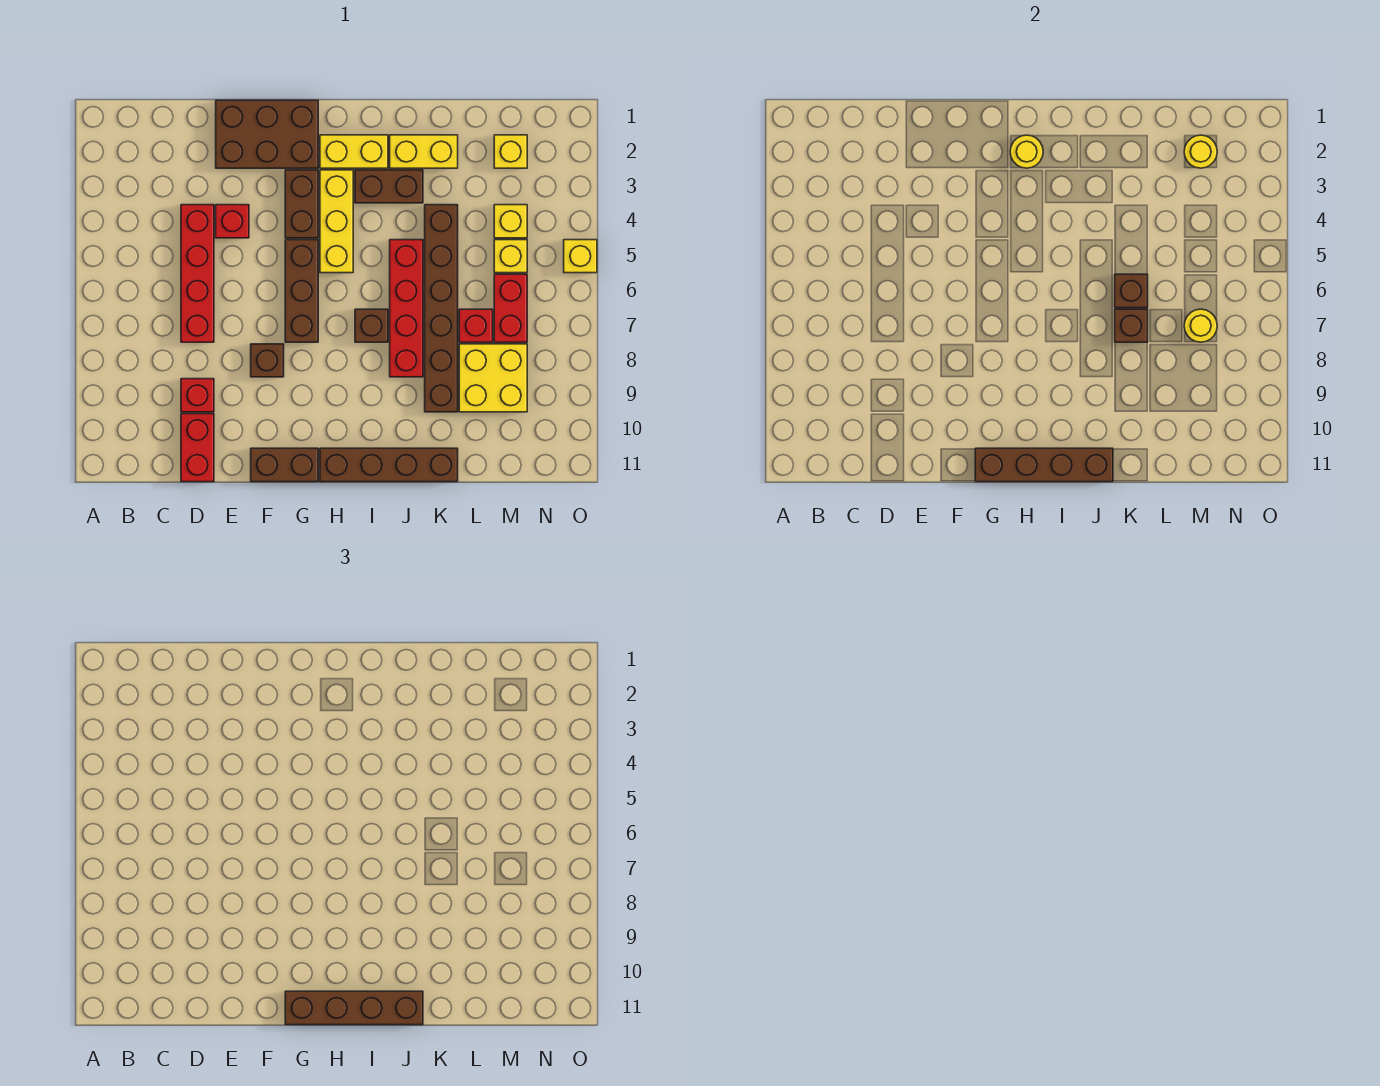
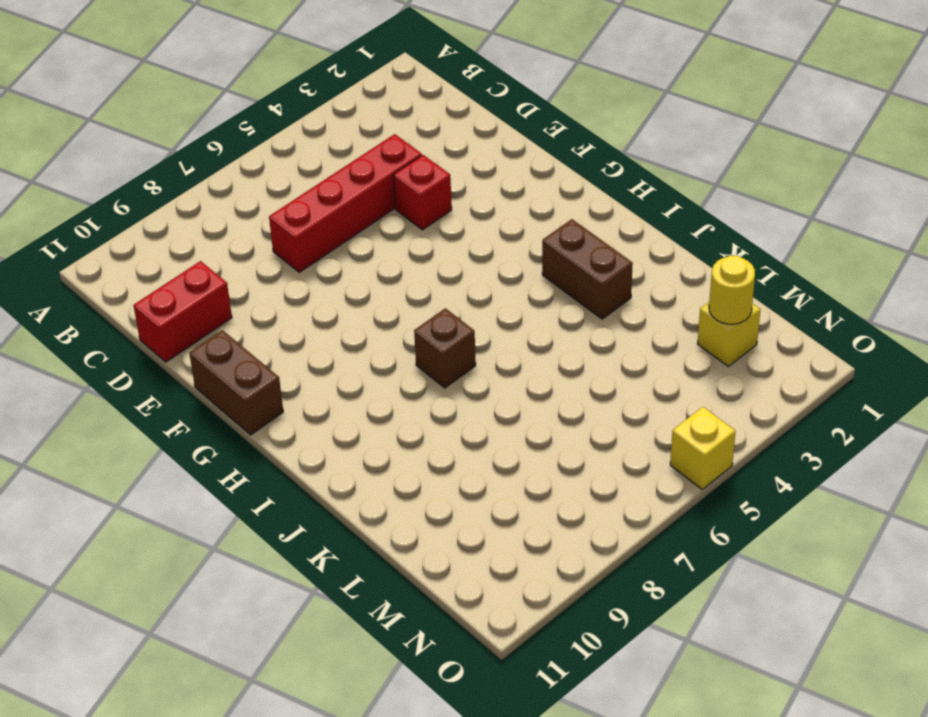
none -> red 1x1 brick [181,379,214,412]
none -> brown 2x3 brick [216,100,318,168]
none -> brown 1x1 brick [251,344,284,377]
none -> brown 1x2 brick [285,170,318,238]

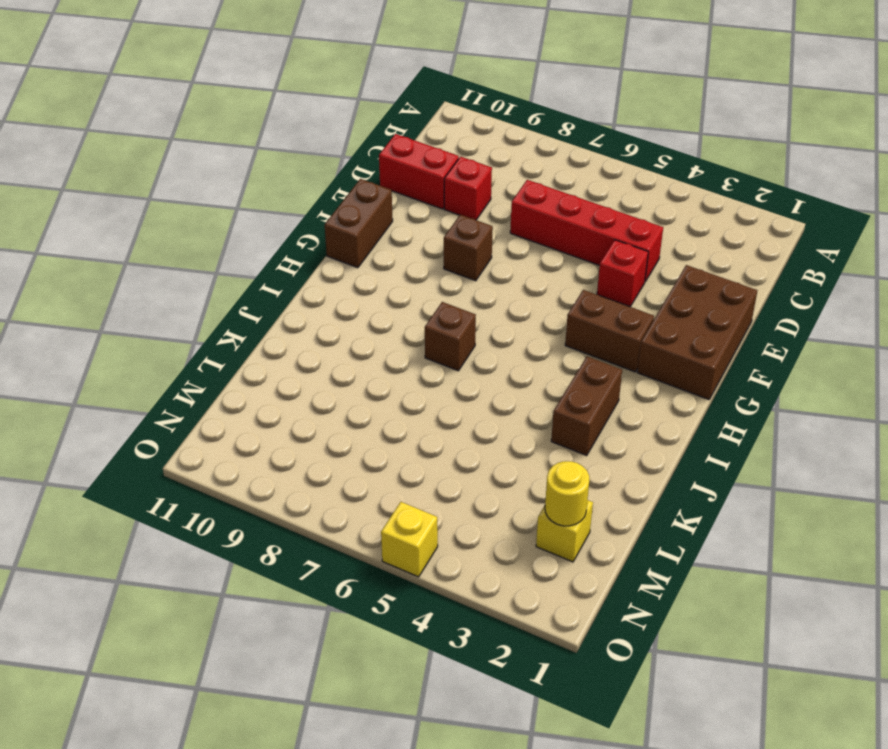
none -> brown 1x3 brick [285,240,318,342]
none -> yellow 1x2 brick [320,135,388,168]
none -> yellow 1x3 brick [320,170,353,273]
none -> brown 1x4 brick [320,448,458,482]

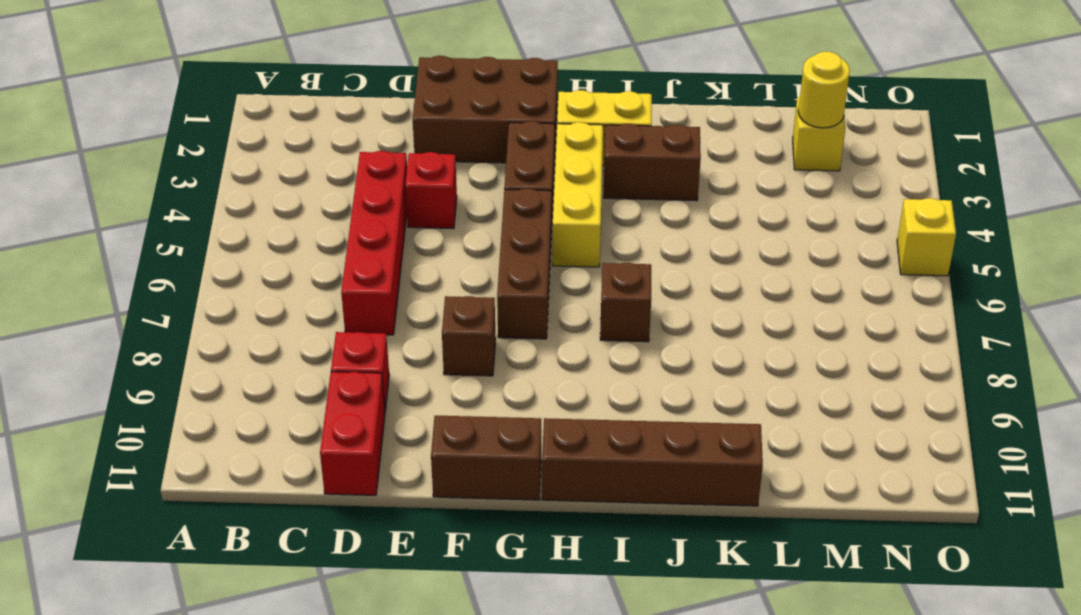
none -> yellow 1x2 brick [390,135,458,168]
none -> red 1x4 brick [390,240,423,377]
none -> brown 1x6 brick [425,205,458,412]
none -> red 1x1 brick [459,309,493,342]

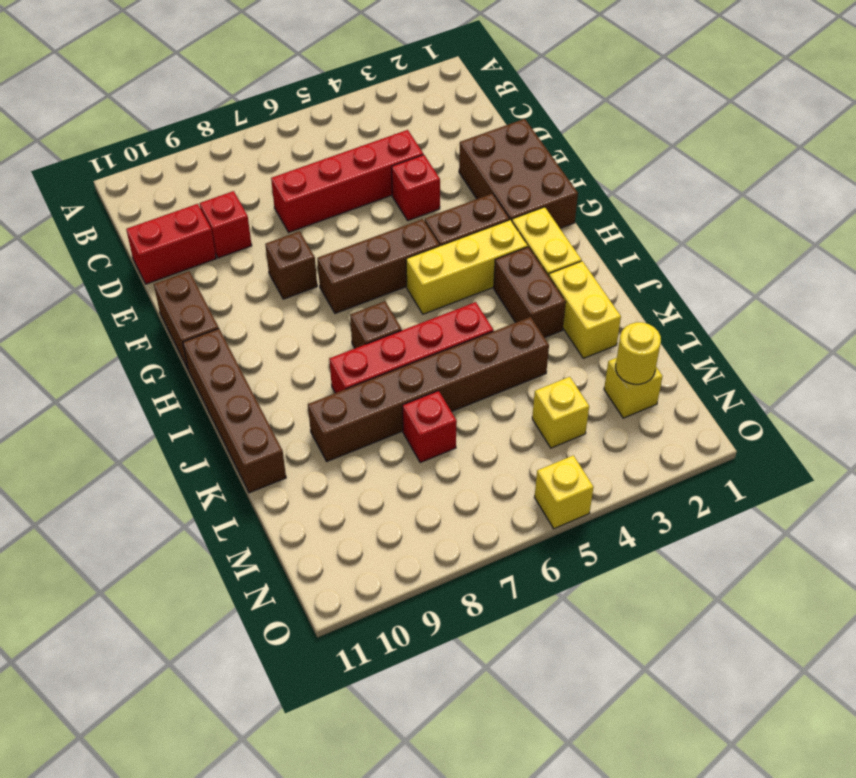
none -> yellow 2x2 brick [459,344,527,412]
none -> yellow 1x1 brick [494,240,527,273]
none -> red 1x2 brick [494,274,527,342]
none -> brown 1x4 brick [975,448,1113,482]

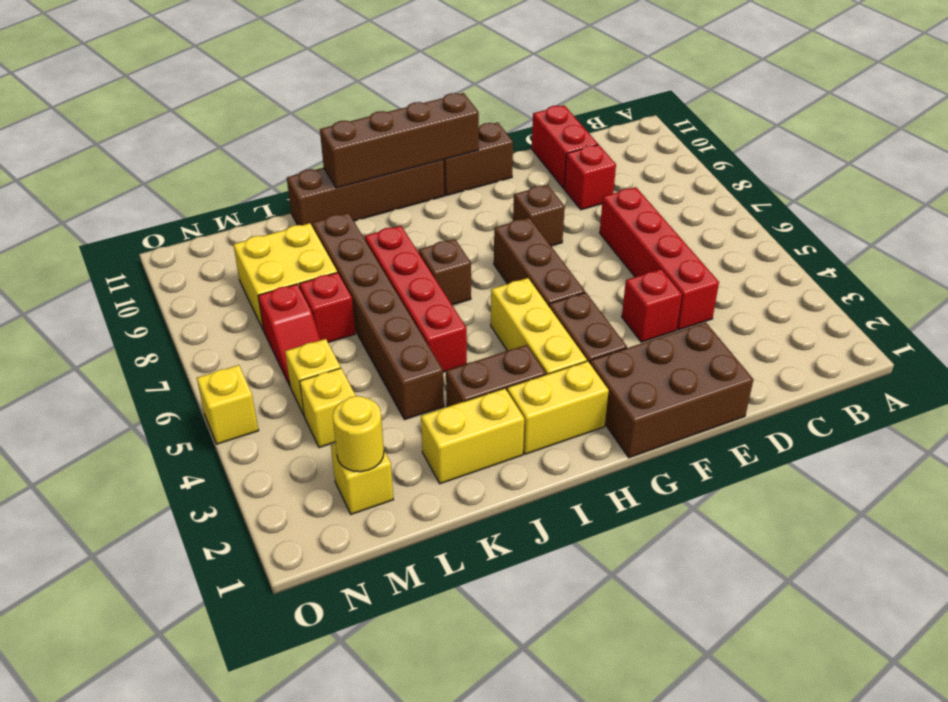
red 1x2 slope [258,284,320,386] -> red 1x2 brick [494,274,527,342]
none -> yellow 1x1 round brick [1010,135,1043,168]
none -> brown 1x1 brick [1115,274,1148,308]
none -> brown 1x1 brick [1115,309,1148,342]
none -> yellow 1x1 round brick [1184,309,1217,342]

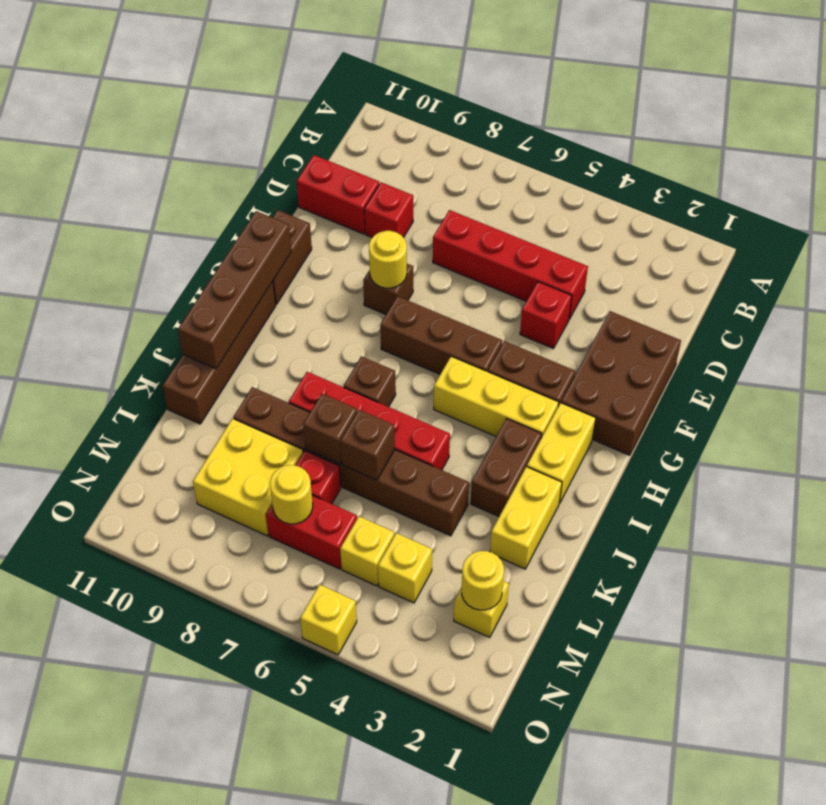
yellow 1x1 round brick [369,231,407,288] -> yellow 1x1 round brick moved to [1010,135,1043,168]
none -> brown 1x4 brick [285,991,423,1025]

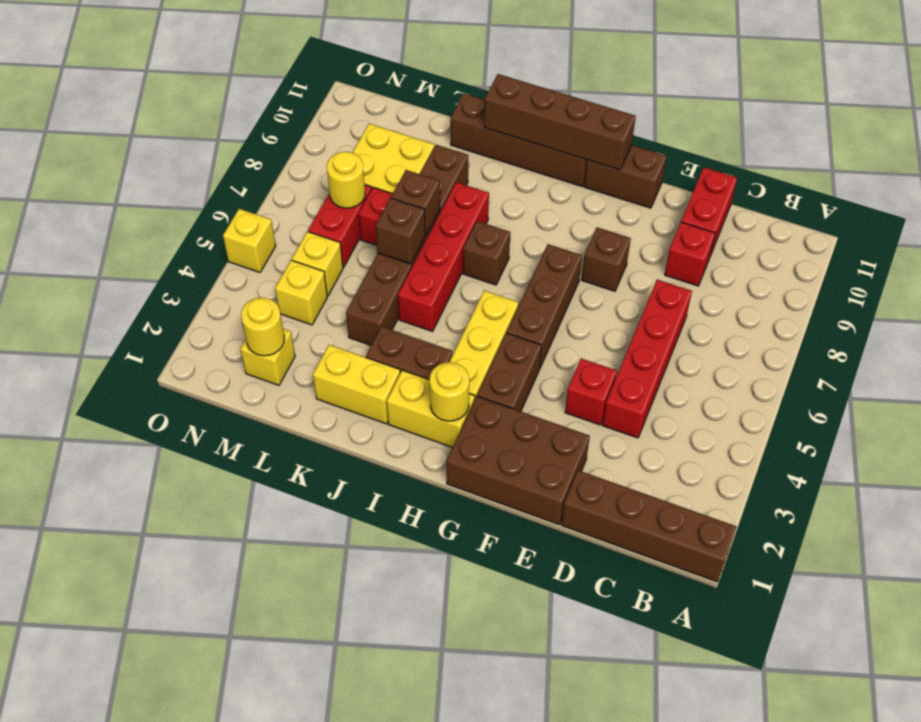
brown 1x4 brick [561,470,736,582] -> brown 1x4 brick moved to [285,991,423,1025]

